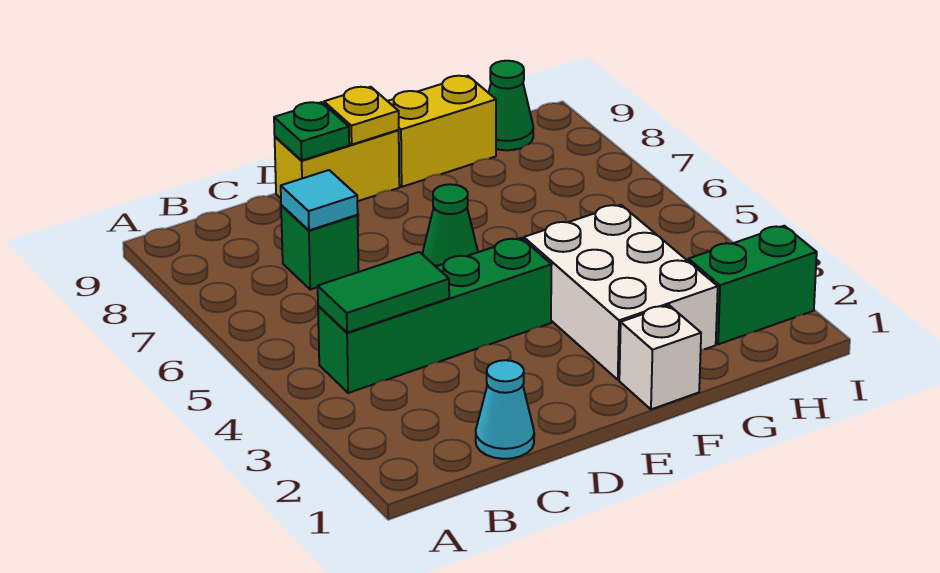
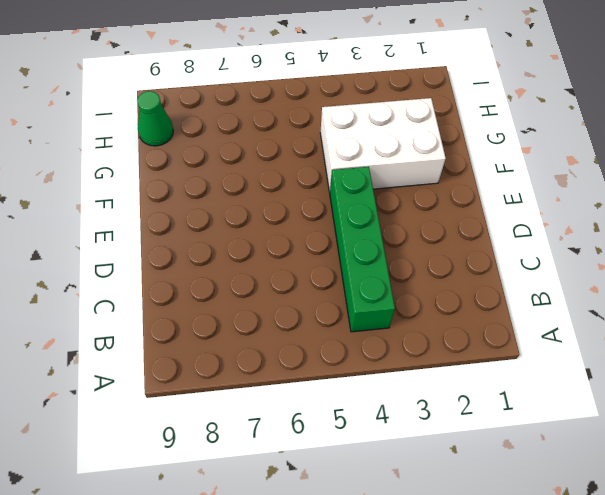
none -> cyan 1x1 cone [476,360,534,459]
none -> green 1x1 brick [281,206,358,290]
none -> yellow 1x2 brick [275,130,399,201]

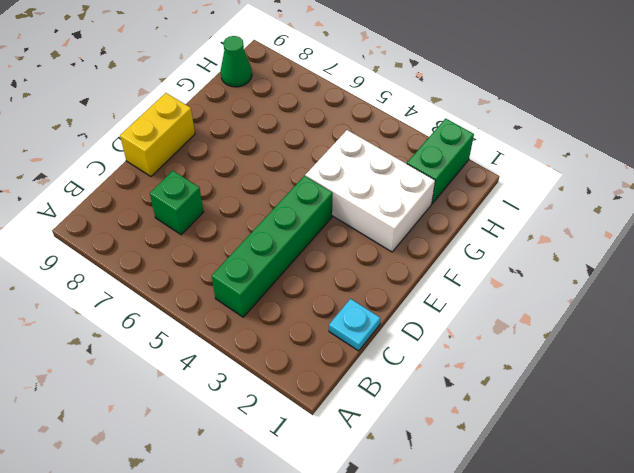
cyan 1x1 plate [329,299,380,351] -> cyan 1x1 cone [476,360,534,459]
none -> green 1x1 cone [423,184,478,266]
none -> white 1x1 brick [619,305,701,409]
none -> yellow 1x2 brick [388,76,496,187]

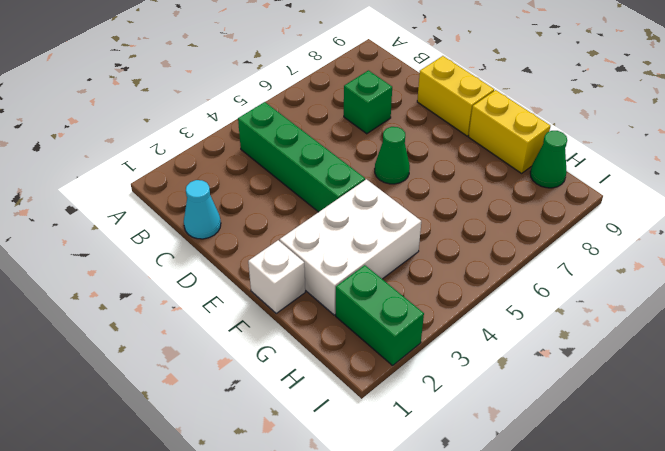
none -> green 1x2 tile [318,252,449,333]
none -> cyan 1x1 tile [281,170,358,230]
none -> green 1x1 plate [274,102,349,161]

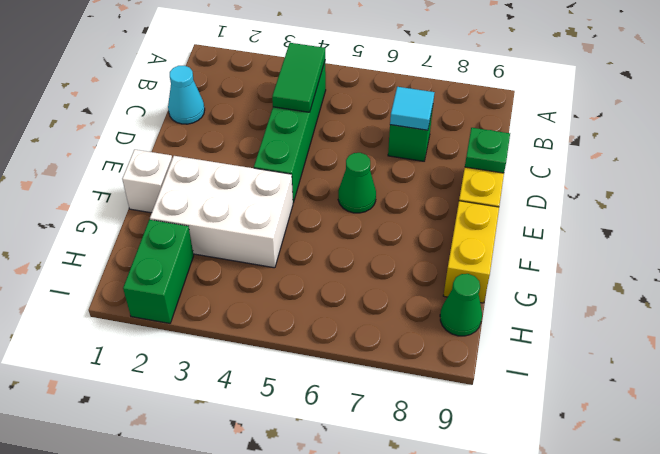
none -> yellow 1x1 plate [324,87,399,144]

